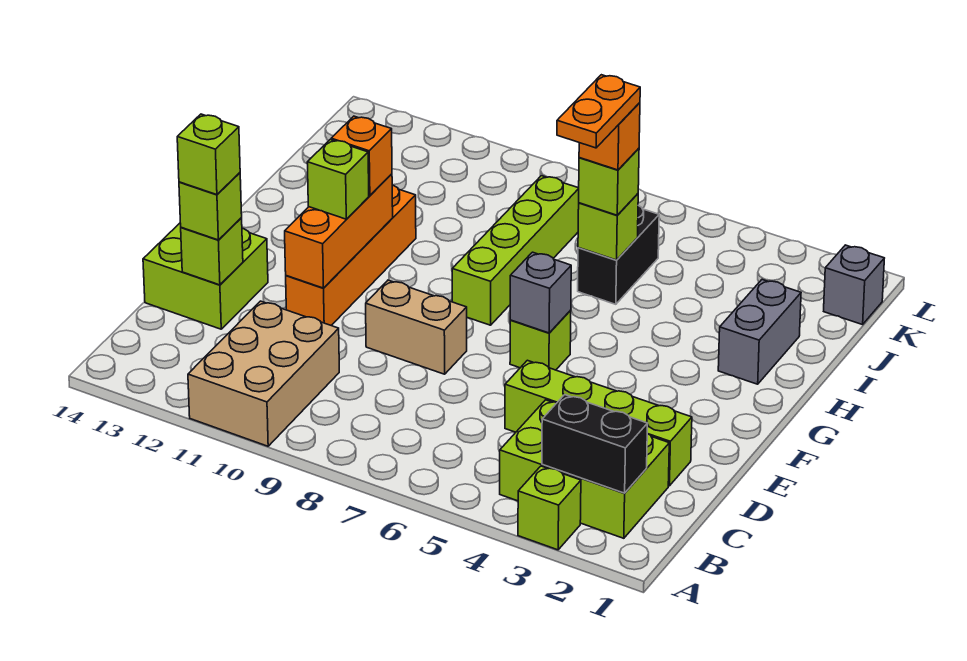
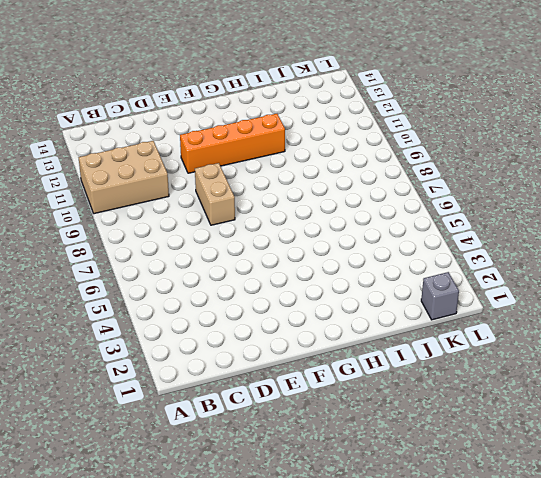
none -> lime 1x1 brick [518,466,581,550]
none -> lime 2x3 brick [500,400,669,538]
none -> lime 1x4 brick [505,360,692,486]

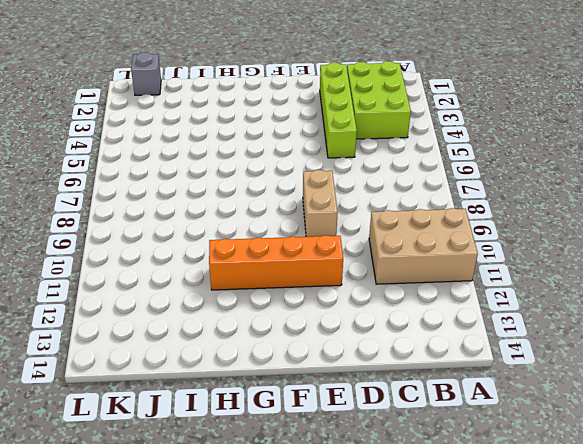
none -> lime 1x1 brick [518,466,581,550]
none -> lime 2x2 brick [143,223,268,329]
none -> lime 1x1 brick [510,310,571,370]

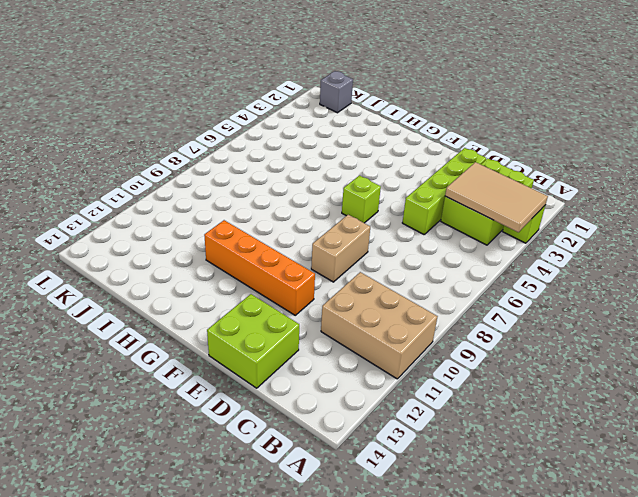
tan 2x3 tile [445,162,548,232] -> black 1x2 brick [542,395,648,493]
none -> lime 1x4 brick [452,176,579,325]
none -> grey 1x2 brick [718,280,801,384]
none -> black 1x2 brick [578,206,659,304]

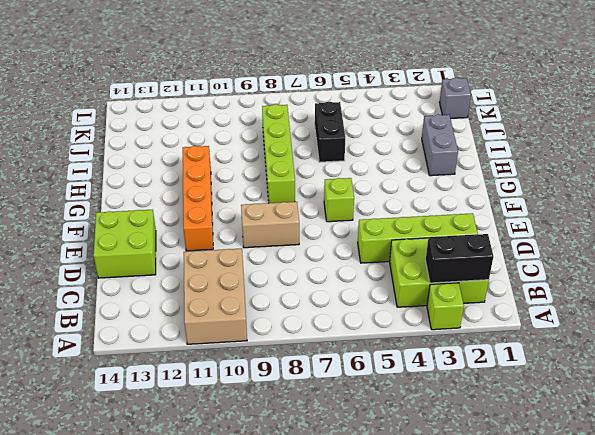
none -> lime 1x1 brick [181,218,243,285]
none -> orange 1x3 brick [285,174,393,288]
none -> grey 1x1 brick [510,252,571,333]

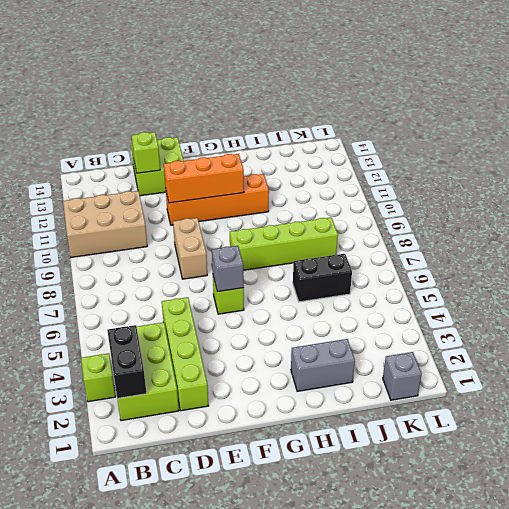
none -> lime 1x1 brick [578,194,638,260]
none -> lime 1x1 brick [179,173,242,240]
none -> lime 1x1 brick [307,139,369,219]

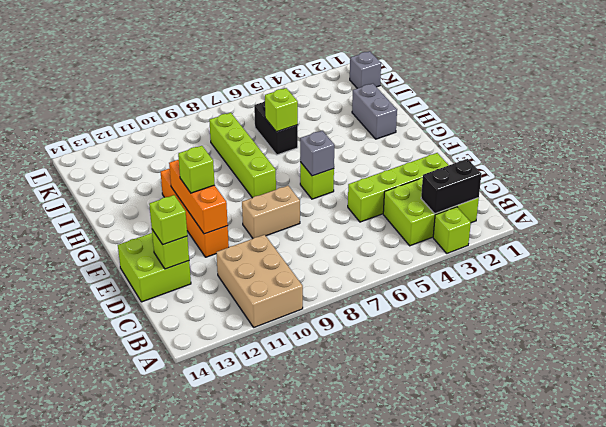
none -> orange 1x1 brick [331,116,392,195]
none -> lime 1x1 brick [579,148,639,215]
none -> lime 1x1 brick [177,114,240,195]

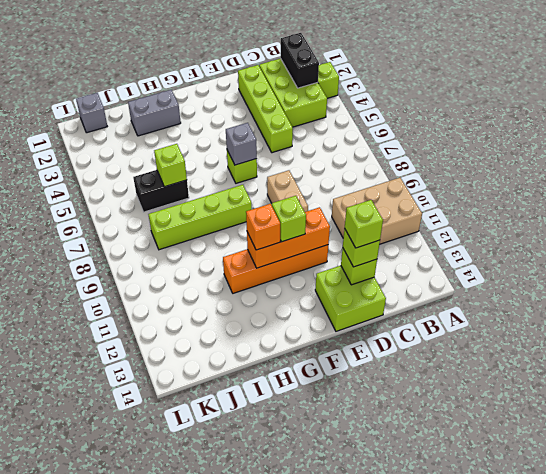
none -> lime 1x1 brick [579,148,639,215]
none -> orange 1x1 brick [579,103,640,170]
none -> orange 1x2 plate [557,75,640,148]

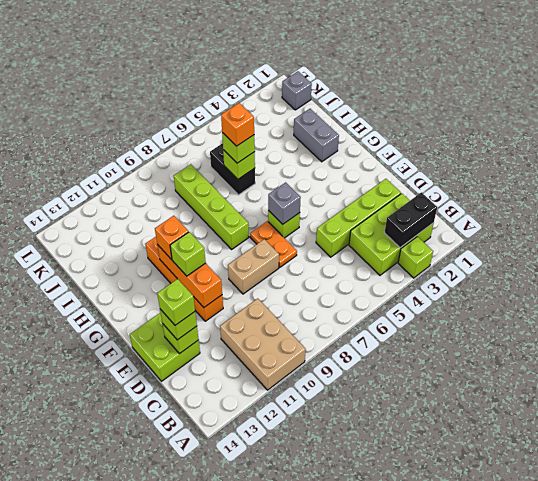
orange 1x2 plate [250,221,297,267] -> orange 1x2 plate moved to [557,75,640,148]

